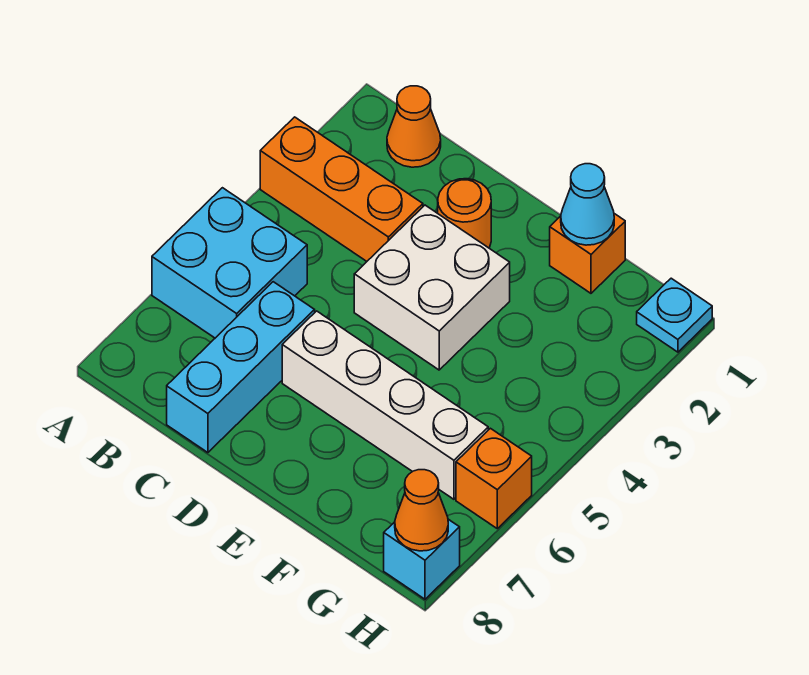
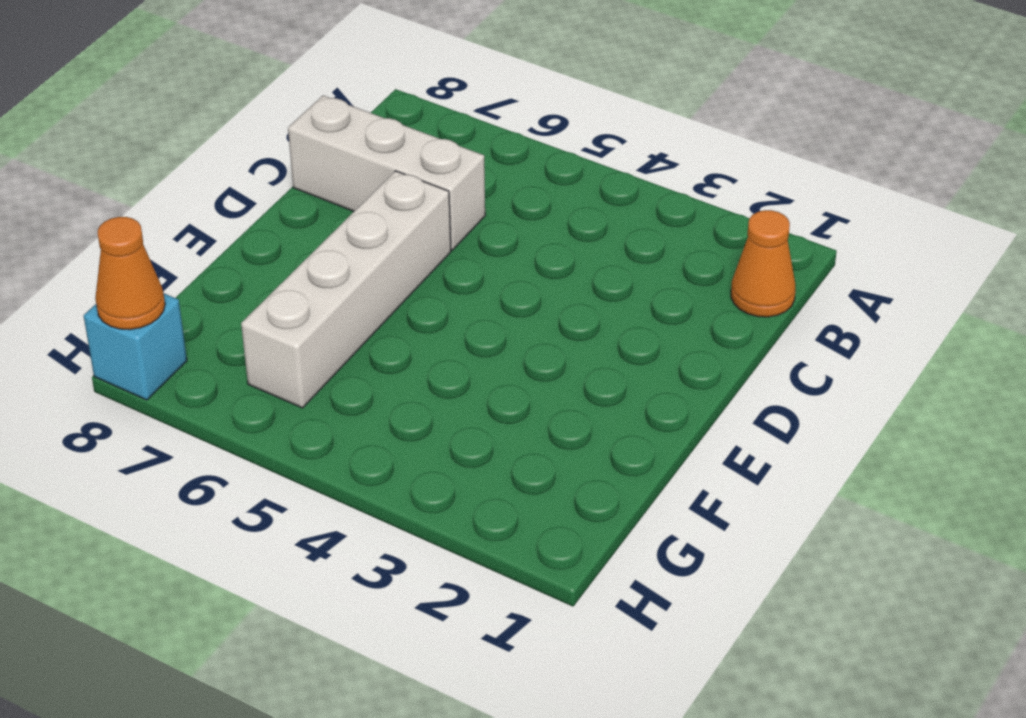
white 1x3 brick [288,95,485,250] -> cyan 1x3 brick [167,282,315,453]
none -> orange 1x3 brick [260,117,423,261]
none -> cyan 2x2 brick [152,188,307,338]
none -> orange 1x1 round brick [438,179,491,248]

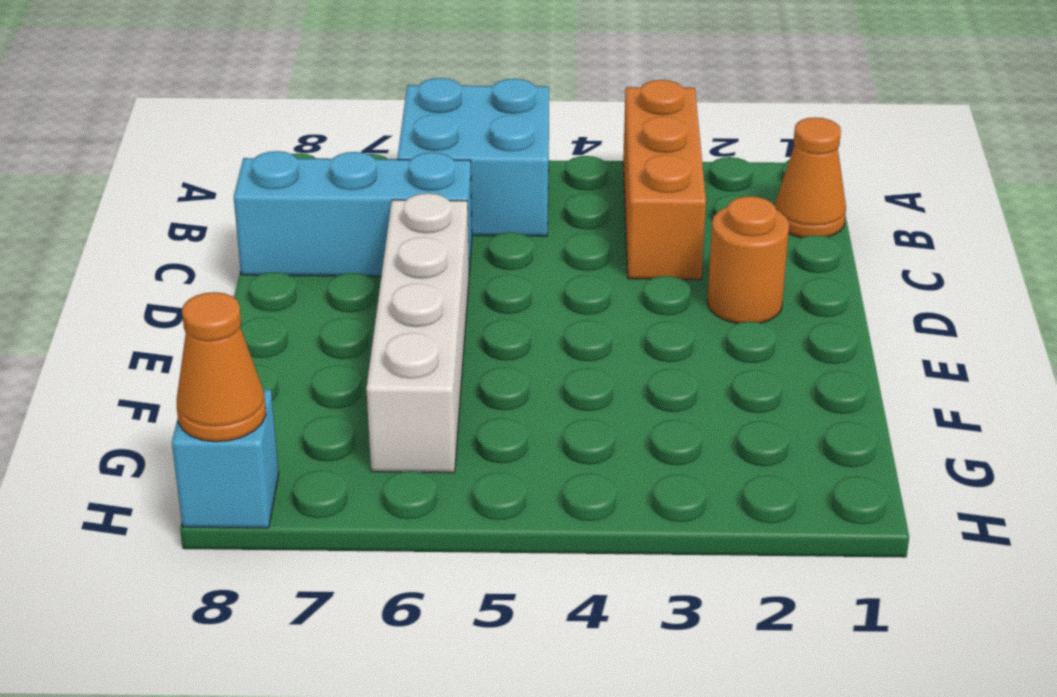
none -> white 2x2 brick [354,205,510,370]
none -> orange 1x1 brick [550,214,625,293]
none -> cyan 1x1 plate [637,278,712,352]

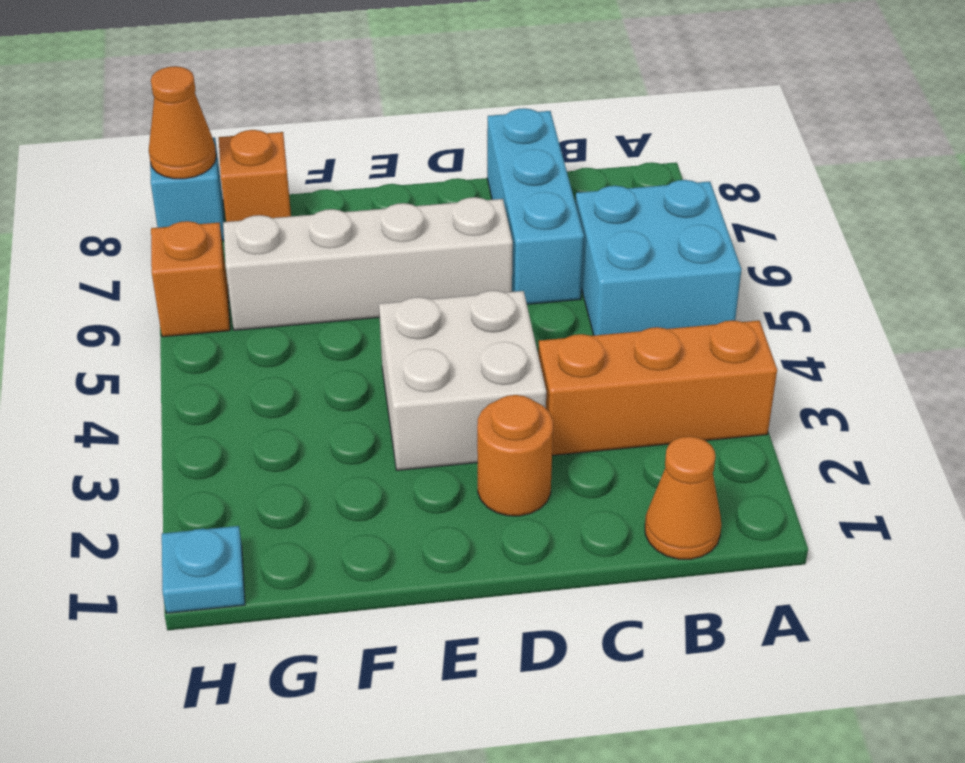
orange 1x1 brick [219,130,291,222] -> orange 1x1 brick moved to [550,214,625,293]
none -> cyan 1x1 cone [561,164,614,245]

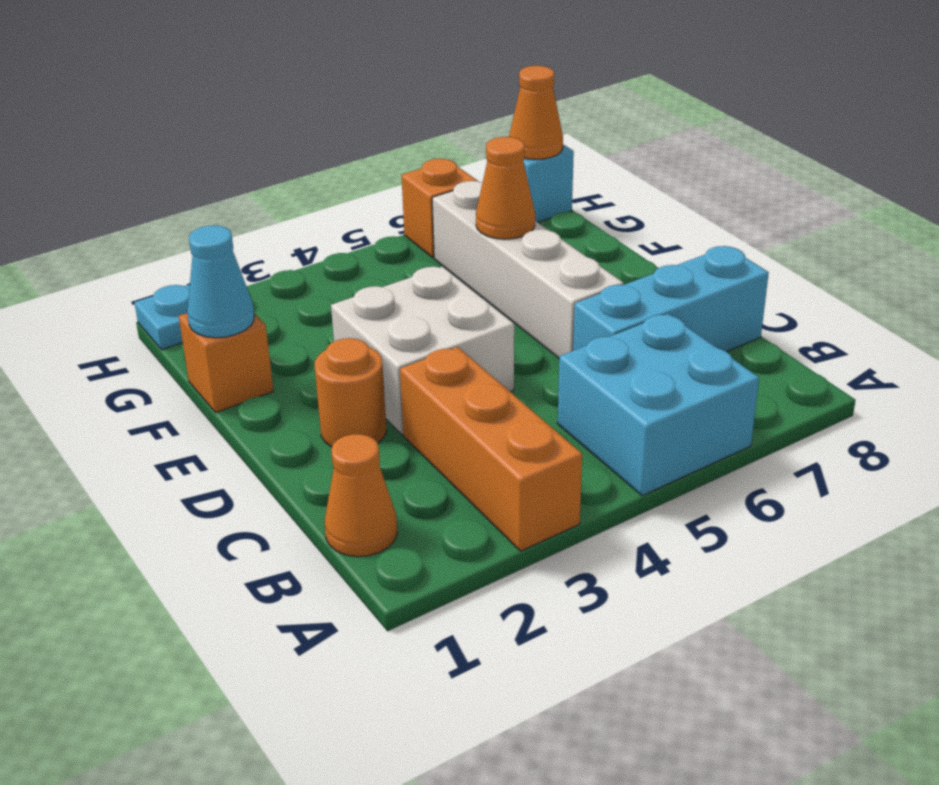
orange 1x1 cone [476,137,535,239] -> none

